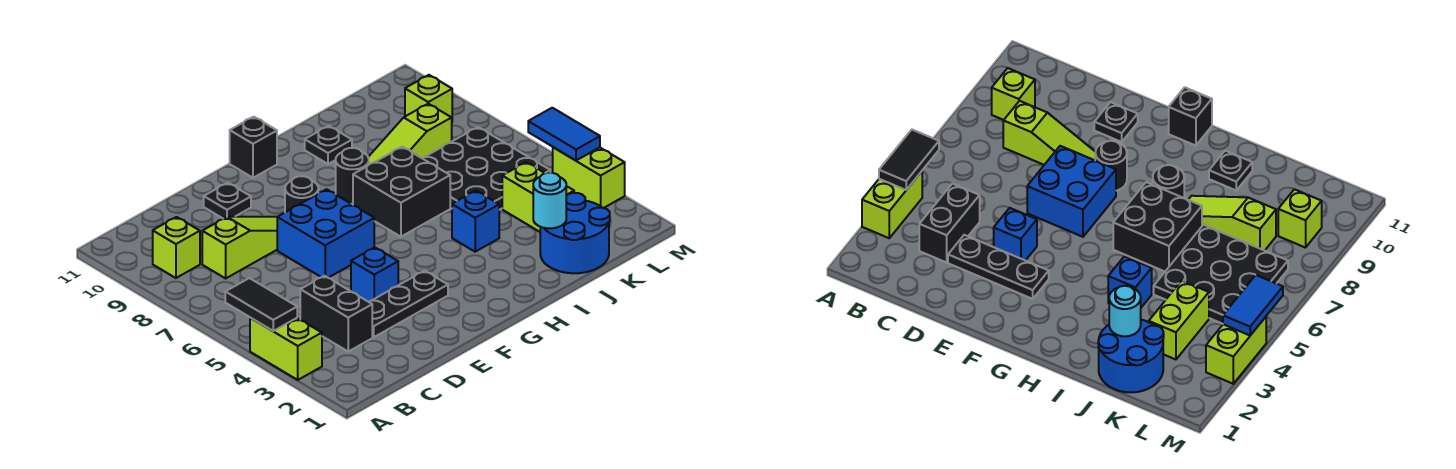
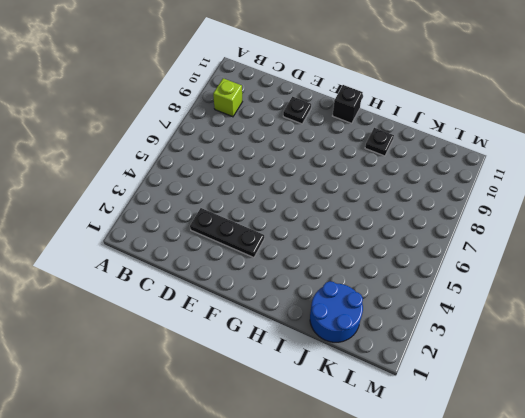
none -> lime 1x2 brick [250,318,322,380]
none -> black 1x2 brick [300,276,372,351]
none -> lime 1x3 slope [202,217,277,278]

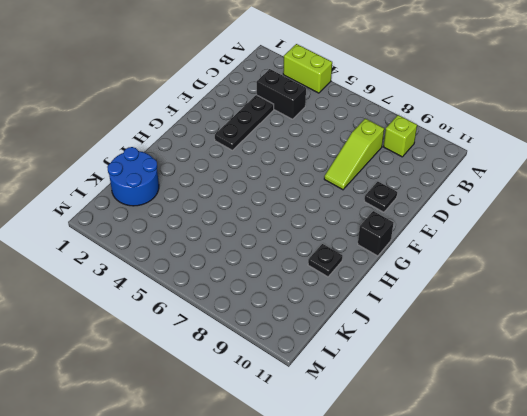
none -> blue 1x1 brick [351,247,398,302]
none -> blue 2x2 brick [277,189,374,278]
none -> black 1x1 round brick [285,176,318,212]

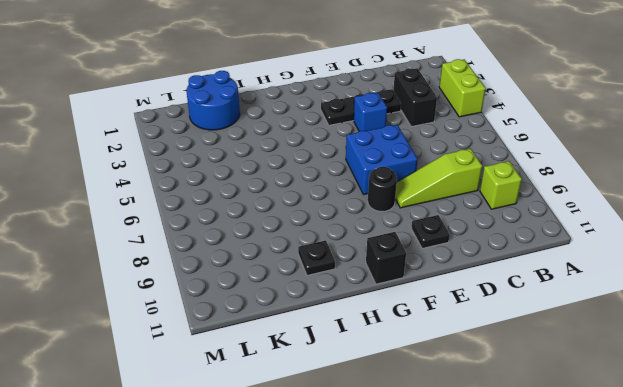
none -> black 2x2 brick [353,147,450,237]
none -> black 1x1 round brick [336,148,369,204]
none -> blue 1x1 brick [452,191,499,252]

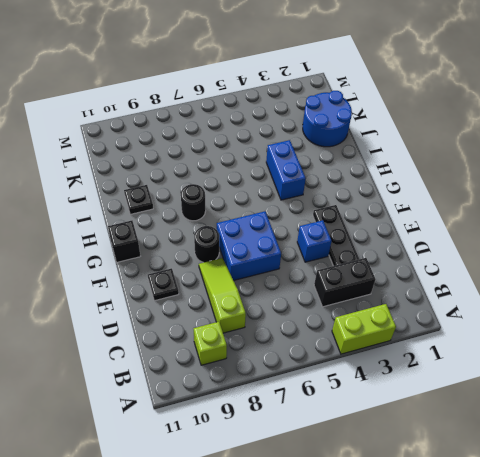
blue 1x2 brick [266,140,306,200] -> blue 1x1 brick [452,191,499,252]
none -> black 2x2 brick [353,147,450,237]
none -> lime 1x3 slope [368,104,452,164]
none -> black 3x3 plate [422,127,550,210]

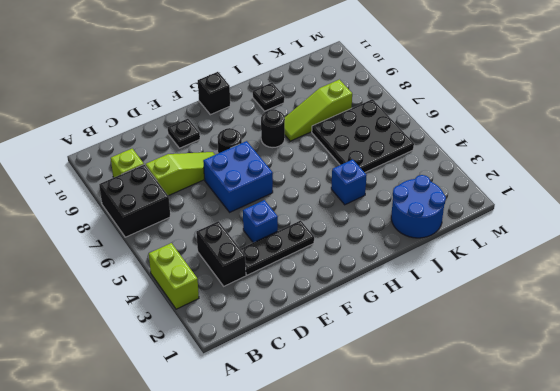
black 2x2 brick [99,165,170,237] -> black 2x2 brick moved to [353,147,450,237]
none -> lime 1x2 brick [502,162,574,232]
none -> lime 1x1 brick [405,75,452,118]
none -> lime 1x2 brick [553,147,625,208]

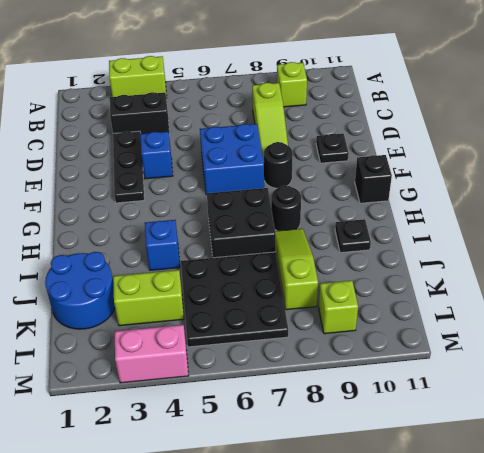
pink 1x2 brick [115,325,188,383] -> lime 1x2 brick [553,147,625,208]
none -> black 1x2 tile [225,278,297,331]
none -> cyan 1x1 round brick [533,173,566,228]
none -> blue 1x2 tile [528,108,600,161]

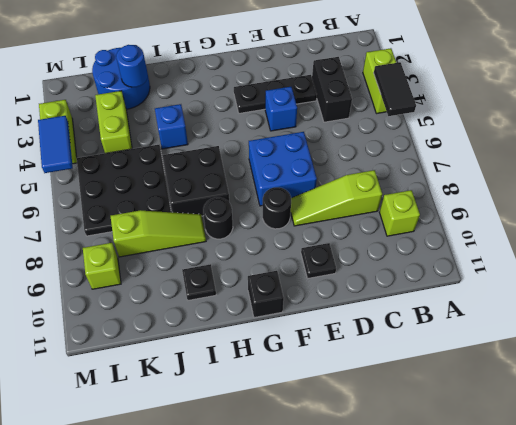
blue 1x1 round brick [116,45,148,87] -> cyan 1x1 round brick [533,173,566,228]

